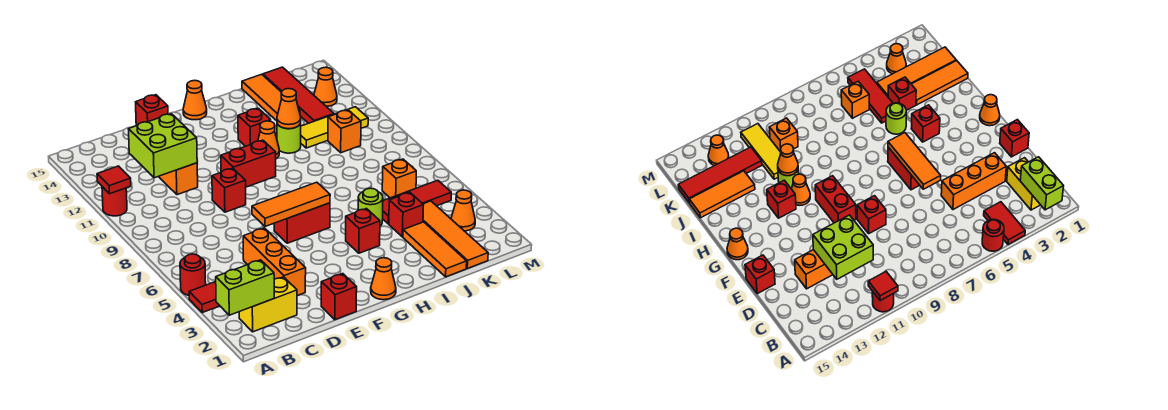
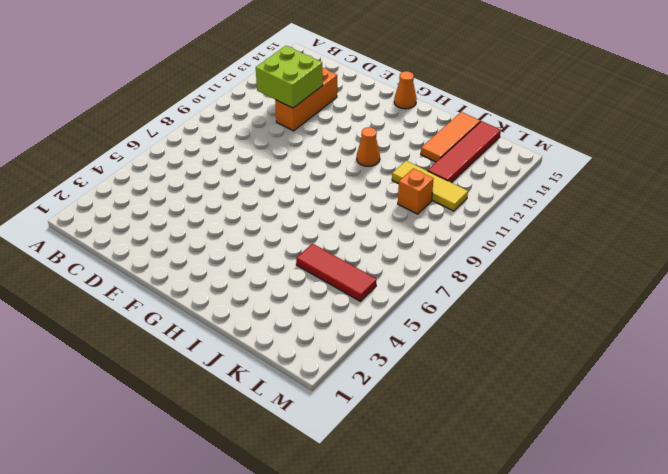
none -> red 1x2 tile [189,282,220,313]
none -> red 1x1 round brick [180,254,206,295]
none -> red 1x1 round brick [102,187,127,216]
none -> yellow 1x2 brick [239,277,297,332]

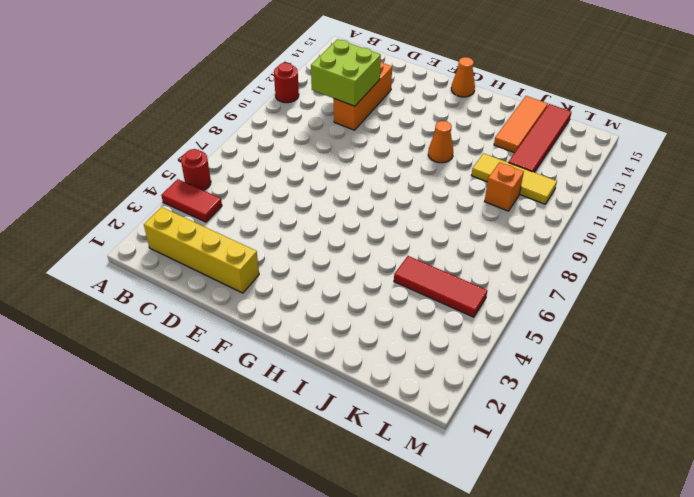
yellow 1x4 brick [144,207,259,293] -> yellow 1x2 brick [239,277,297,332]
none -> orange 1x3 brick [243,228,306,296]
none -> red 1x1 brick [321,274,357,320]
none -> red 1x1 brick [212,168,246,212]
none -> red 1x1 brick [136,95,168,126]

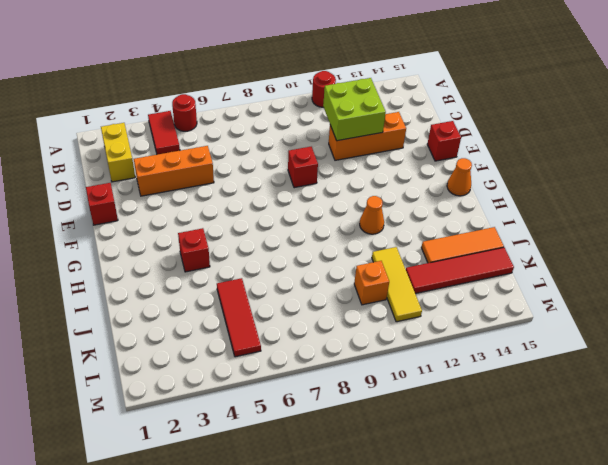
none -> red 1x2 brick [274,203,330,243]
none -> red 1x2 brick [221,140,276,187]
none -> orange 1x1 cone [371,258,396,300]
none -> red 1x1 brick [238,108,271,146]

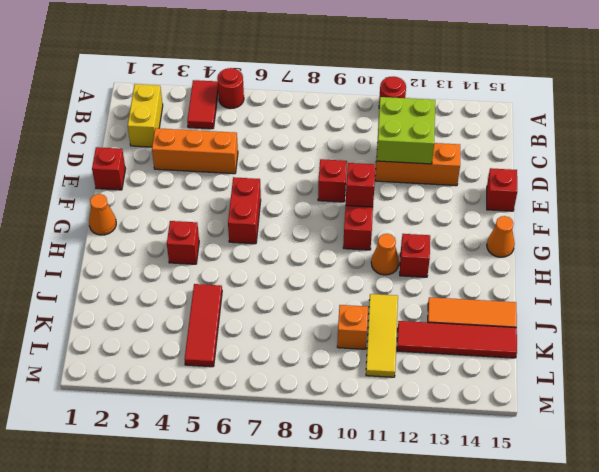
red 1x1 brick [346,163,375,207] -> red 1x1 brick moved to [389,192,423,237]
none -> lime 1x1 round brick [358,188,383,226]
none -> lime 1x1 round brick [277,123,301,153]
none -> orange 1x3 tile [403,222,467,277]
none -> orange 1x4 tile [423,201,488,268]

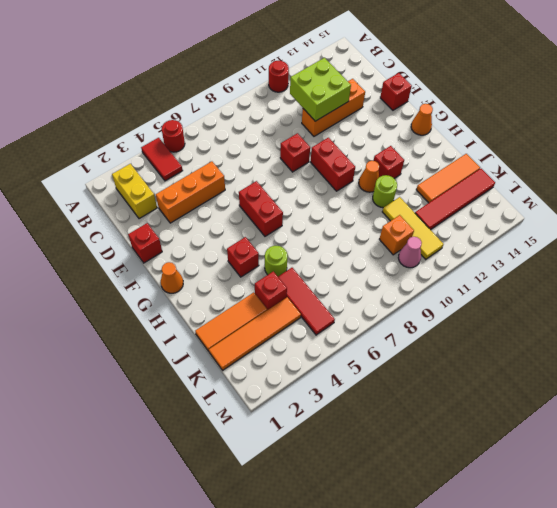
pink 1x1 cone [398,237,422,268] -> none
none -> orange 1x1 brick [382,159,416,198]
none -> orange 1x1 cone [451,190,475,231]
none -> orange 1x1 cone [314,67,337,107]
none -> lime 1x2 brick [216,260,274,315]

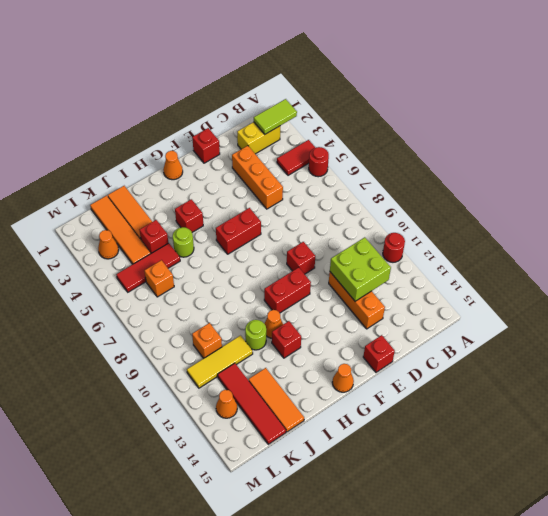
lime 1x2 tile [254,99,297,134] -> lime 1x2 brick [216,260,274,315]
none -> red 1x1 tile [97,166,131,194]
none -> orange 1x3 tile [252,182,330,226]
none -> orange 1x1 cone [277,89,301,129]

